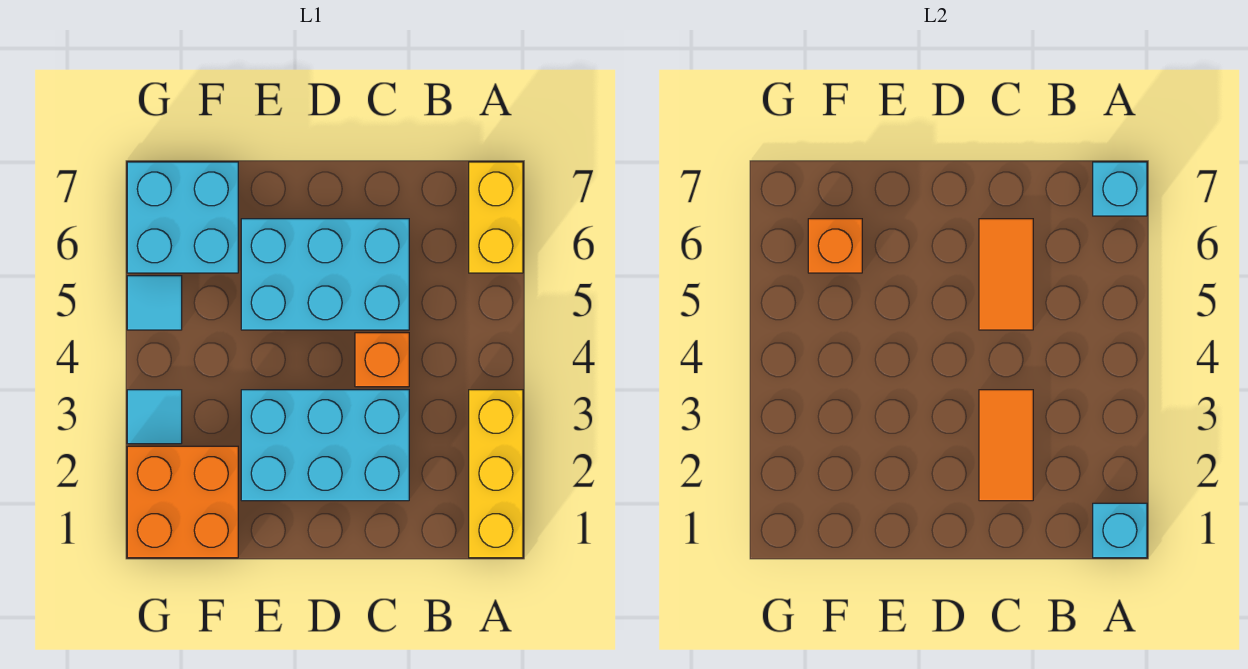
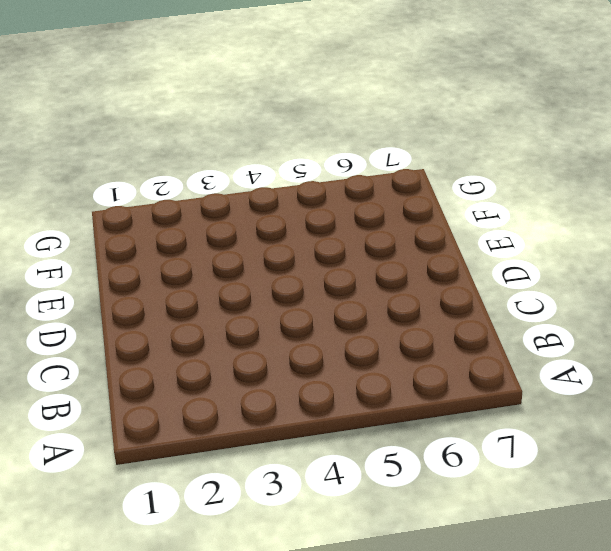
none -> yellow 1x3 brick [469,390,523,558]
none -> yellow 1x2 brick [469,162,523,273]
none -> cyan 2x3 brick [241,390,409,501]

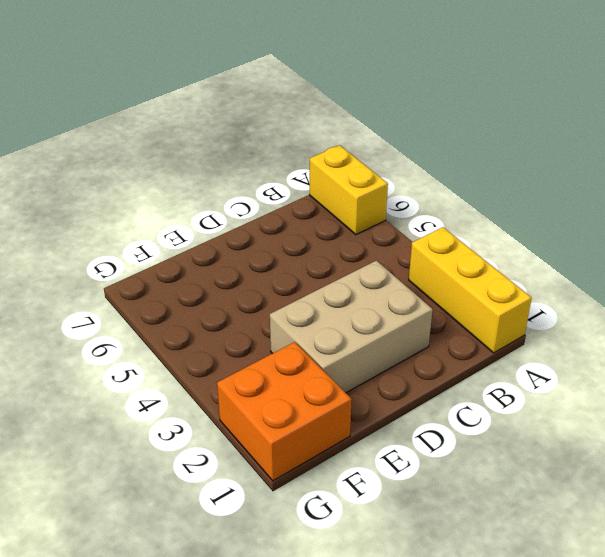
tan 2x3 brick [270,261,433,393] -> cyan 2x3 brick [241,390,409,501]
none -> orange 1x1 brick [355,333,409,387]
none -> cyan 2x3 brick [241,219,409,330]
none -> cyan 2x2 brick [127,162,238,273]

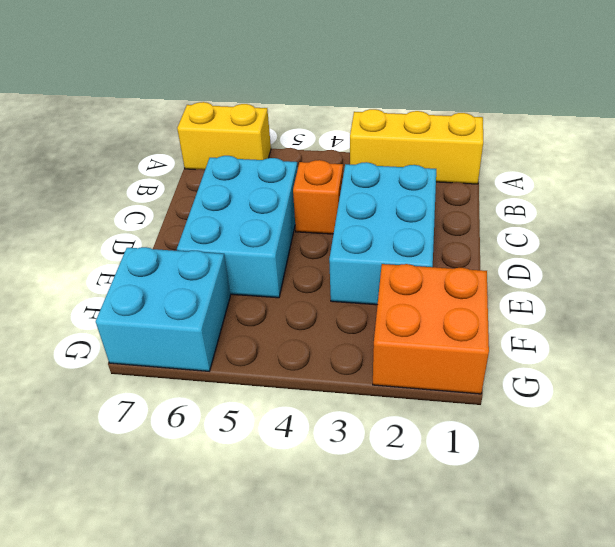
none -> cyan 1x1 tile [127,390,182,444]
none -> cyan 1x1 tile [127,276,182,330]
none -> cyan 1x1 brick [1093,503,1147,558]

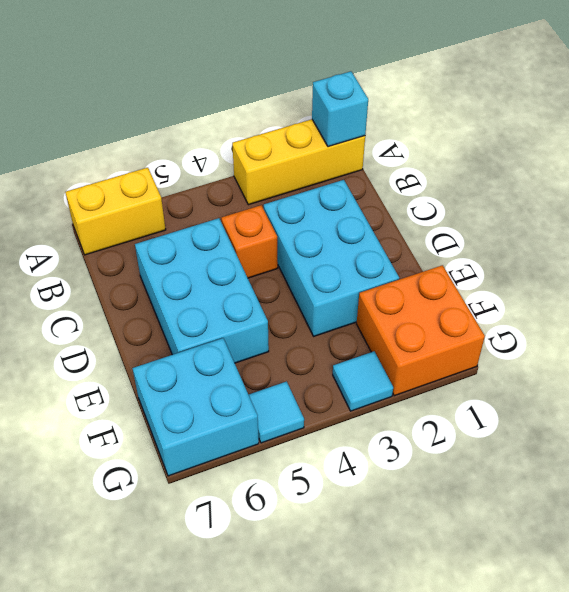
none -> cyan 1x1 brick [1093,162,1147,216]
none -> orange 1x2 tile [979,390,1033,501]
none -> orange 1x2 tile [979,219,1033,330]

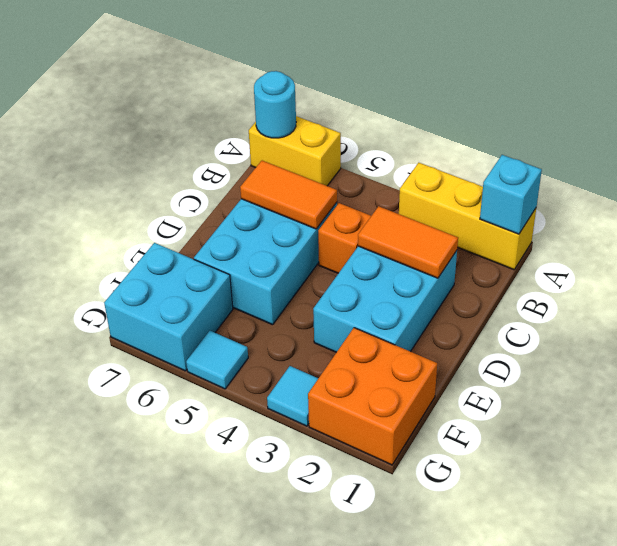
cyan 1x1 round brick [254,71,296,138] -> cyan 1x1 brick [1093,162,1147,216]
none -> orange 1x1 brick [808,219,862,273]

